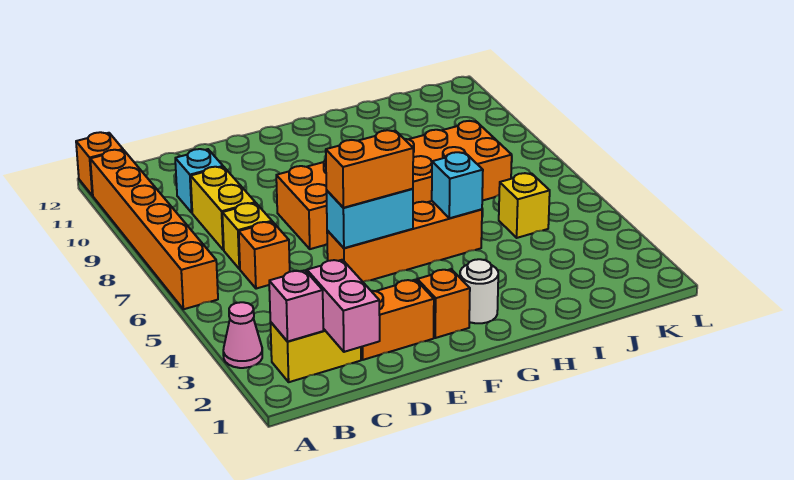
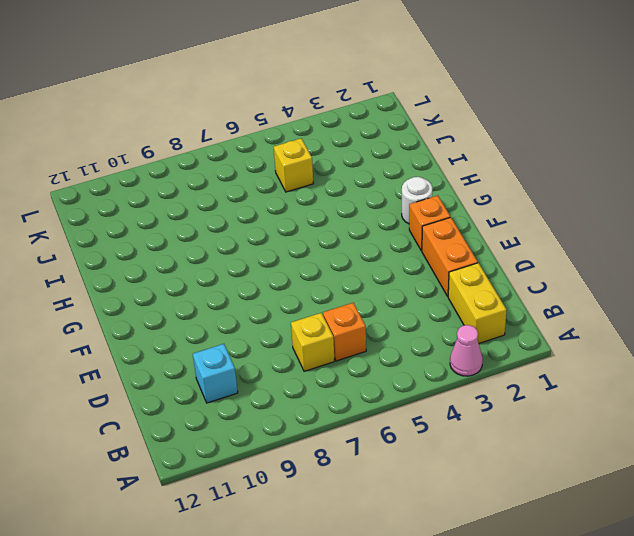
none -> orange 1x6 brick [90,150,218,309]
none -> orange 1x1 brick [76,132,123,196]
none -> yellow 1x2 brick [191,167,255,250]

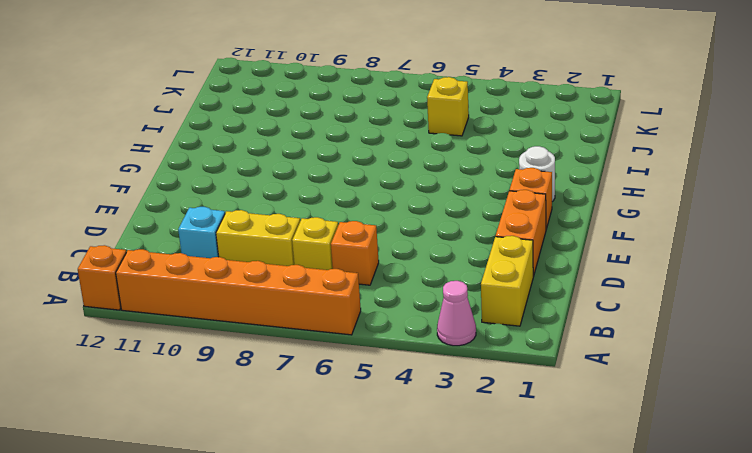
none -> orange 1x4 brick [327,201,482,282]
none -> orange 2x6 brick [276,121,512,249]
none -> pink 1x1 brick [269,270,323,342]

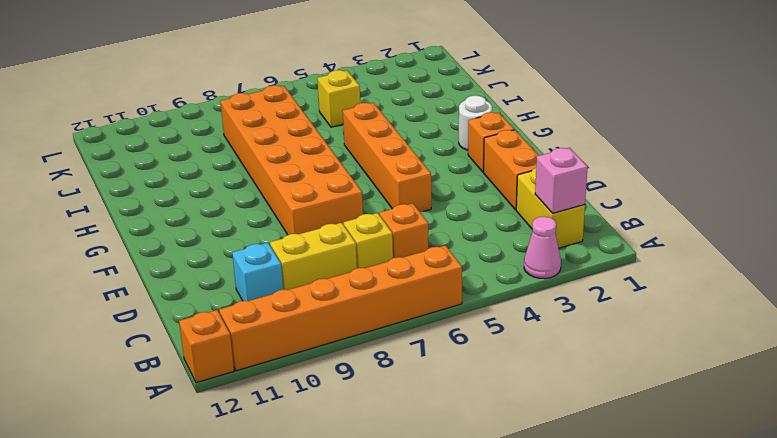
none -> pink 1x2 brick [307,260,380,352]
none -> cyan 1x2 brick [326,189,413,248]
none -> cyan 1x1 brick [432,152,483,218]

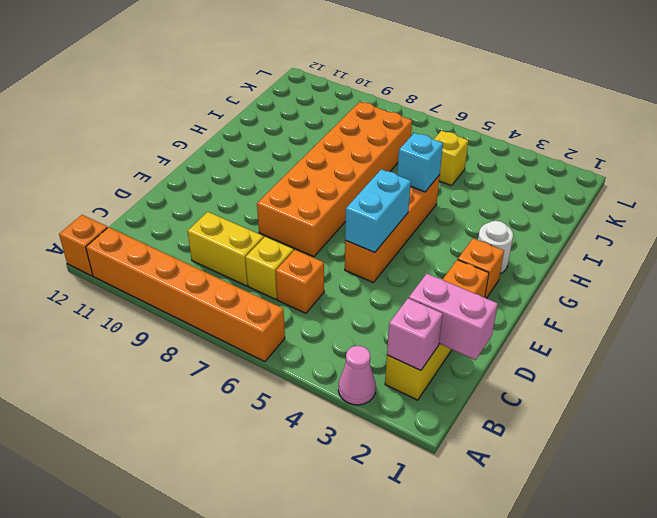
none -> cyan 1x1 brick [175,149,223,213]
none -> orange 1x2 brick [326,130,413,208]

